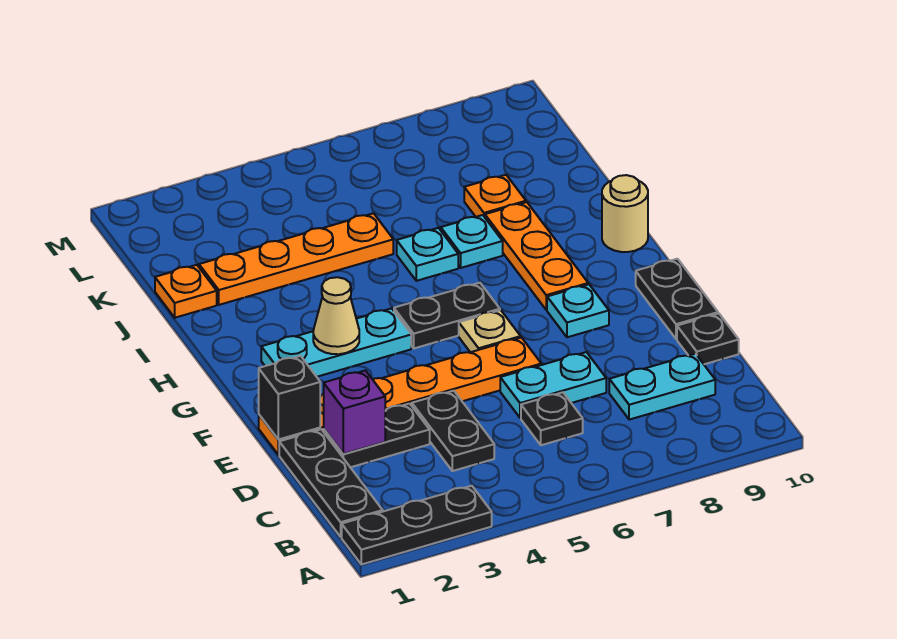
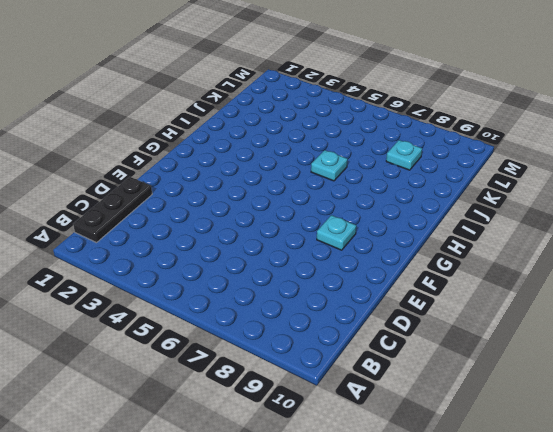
cyan 1x1 plate [386,140,422,170] -> cyan 1x1 plate moved to [441,215,503,268]
none -> black 1x3 plate [342,486,492,564]
none -> black 1x2 plate [412,391,494,471]
none -> black 1x1 plate [521,392,583,445]

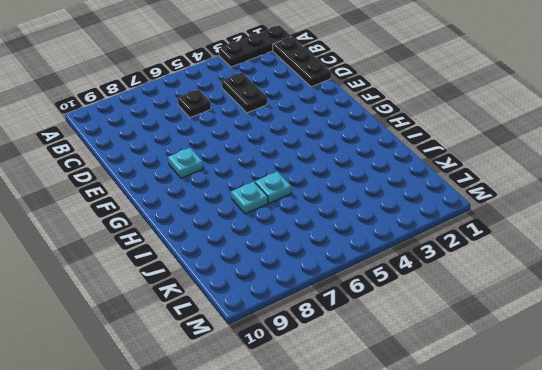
none -> cyan 1x2 plate [609,354,715,420]
none -> black 1x2 plate [324,404,430,467]
none -> cyan 1x2 plate [500,352,606,418]

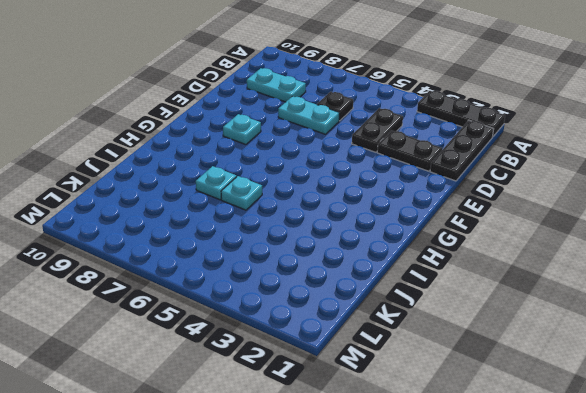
none -> black 1x1 plate [677,314,739,364]
none -> orange 1x6 plate [259,338,541,455]
none -> black 1x2 plate [636,259,718,339]

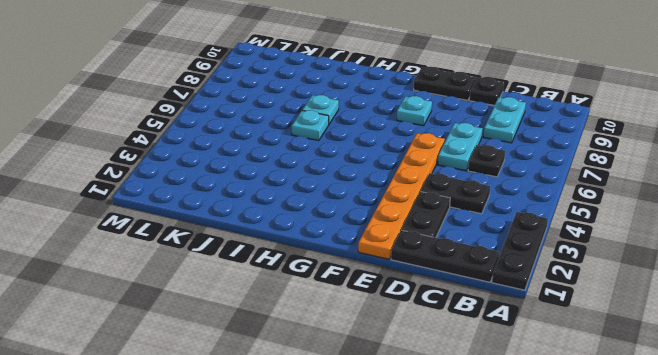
none -> tan 1x1 plate [459,310,521,352]
none -> cyan 1x3 plate [261,308,411,377]
none -> black 1x2 plate [394,283,500,348]

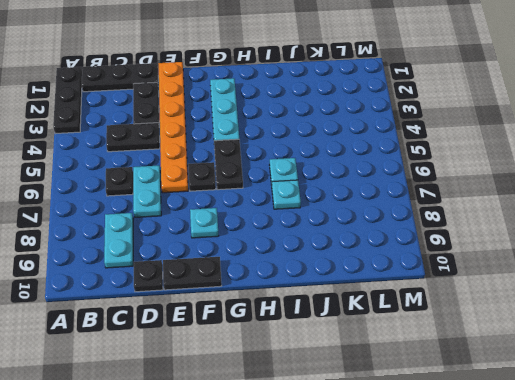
black 1x1 plate [188,162,216,191] -> tan 1x1 plate [459,310,521,352]
none -> orange 1x3 plate [485,202,588,310]
none -> tan 1x1 round brick [602,175,648,252]
none -> orange 1x1 plate [155,265,217,318]

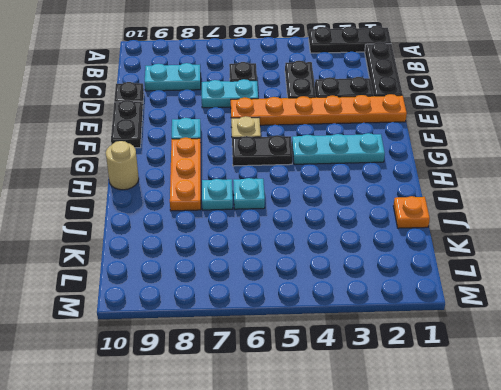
none -> orange 1x4 plate [199,213,393,305]
none -> orange 1x1 plate [464,175,526,217]
none -> purple 1x1 brick [324,370,385,454]

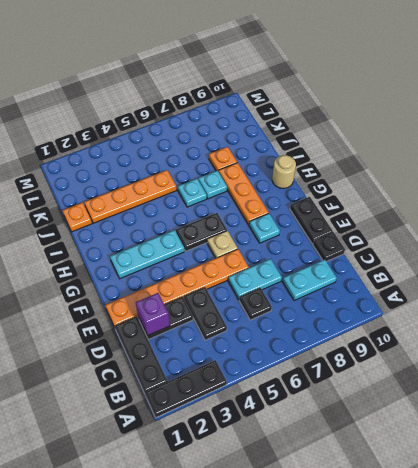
none -> black 1x1 brick [259,356,320,440]
none -> tan 1x1 cone [313,277,359,354]

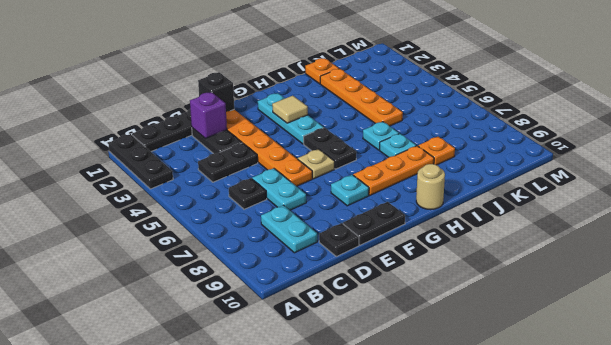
tan 1x1 tile [272,96,308,123] -> tan 1x1 cone [313,277,359,354]

